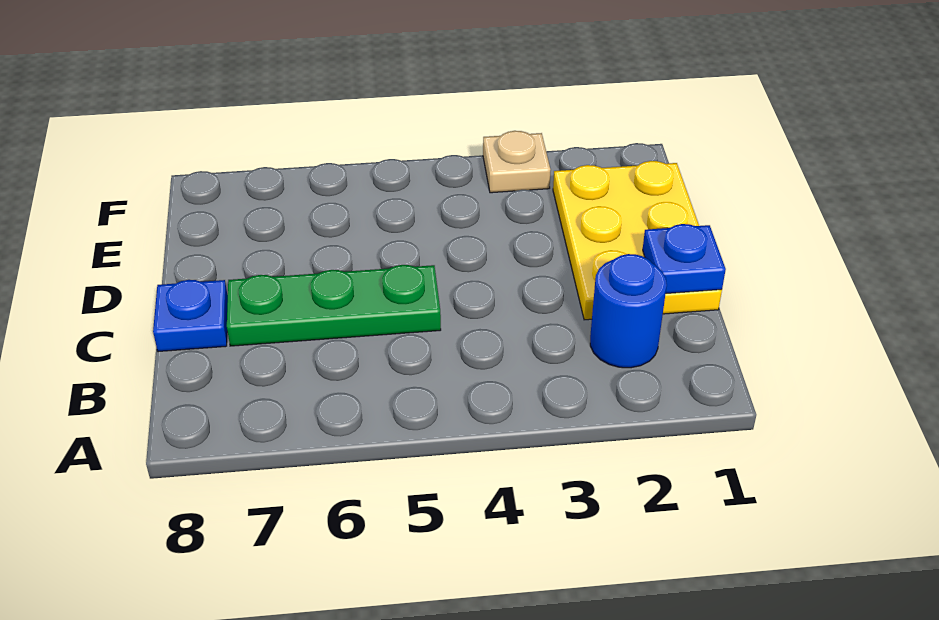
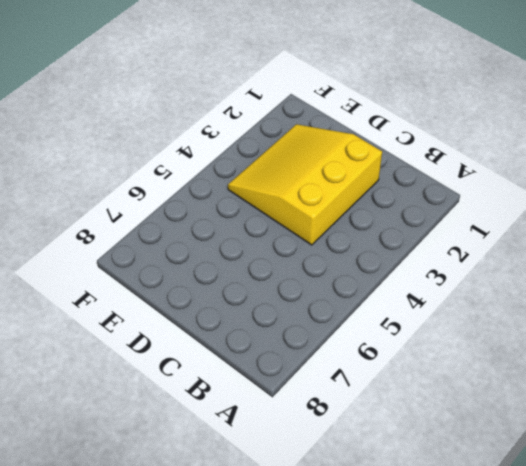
yellow 3x3 slope [228,124,382,245] -> yellow 2x3 plate [553,161,722,320]
none -> blue 1x1 round brick [590,254,667,368]
none -> green 1x3 plate [227,265,441,346]

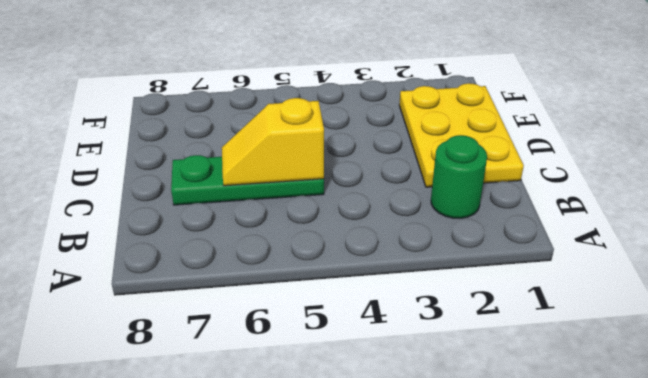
green 1x1 round brick [431,135,487,218] -> blue 1x1 round brick [590,254,667,368]
yellow 1x2 slope [222,98,324,186] -> none
none -> blue 1x1 plate [153,280,228,352]
none -> tan 1x1 plate [483,131,551,193]

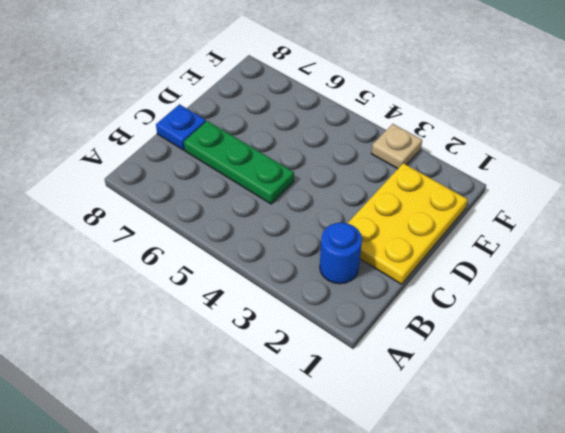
none -> blue 1x1 plate [643,224,726,294]

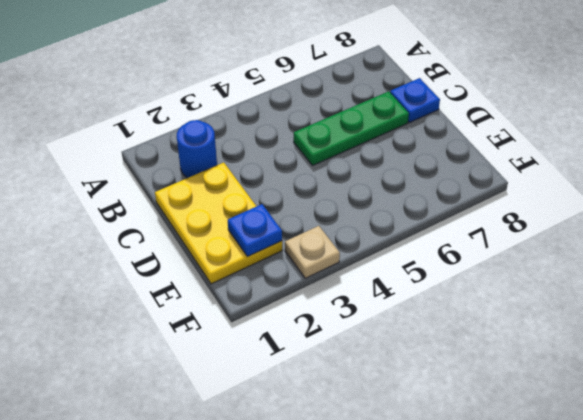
blue 1x1 plate [228,204,282,256] -> blue 1x1 plate moved to [643,224,726,294]

